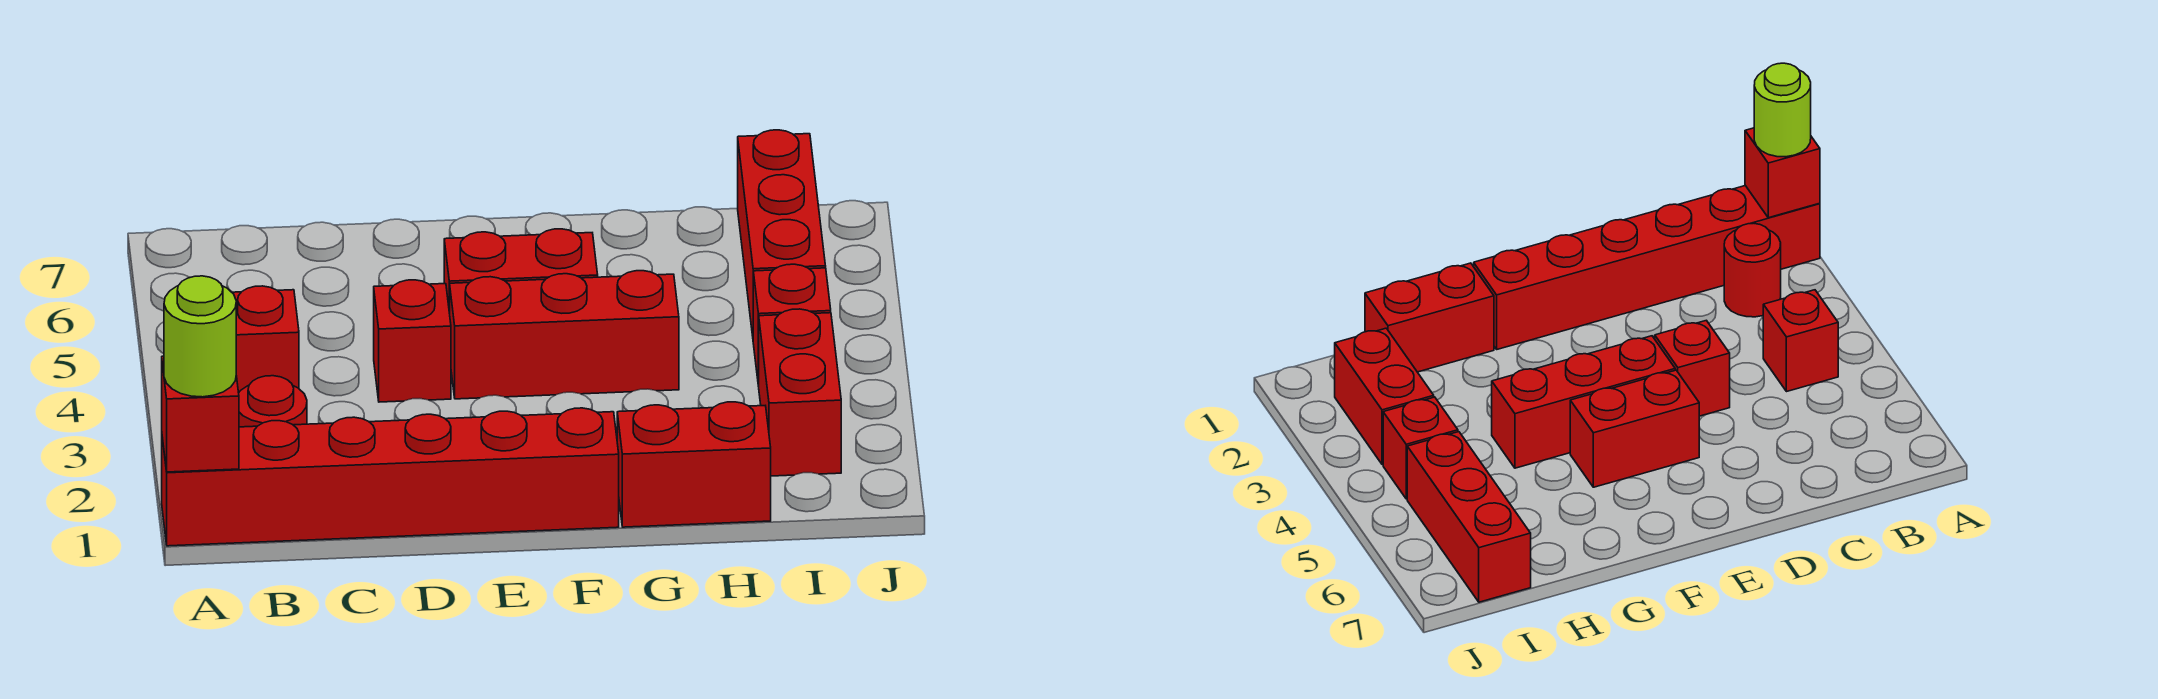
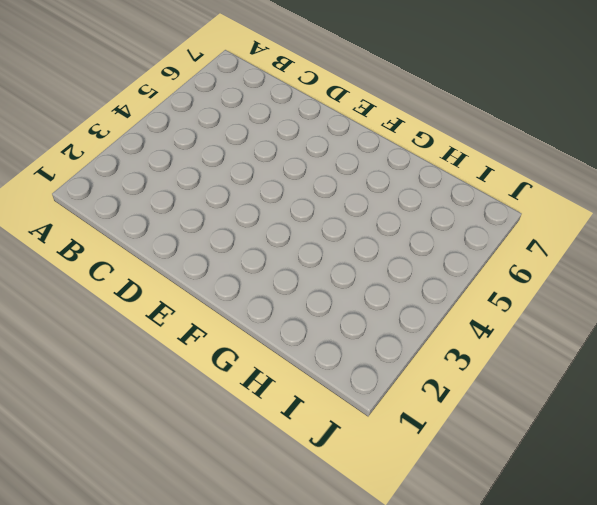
none -> red 1x6 brick [162,408,619,546]
none -> red 1x1 round brick [239,376,307,427]
none -> red 1x1 brick [232,286,299,393]

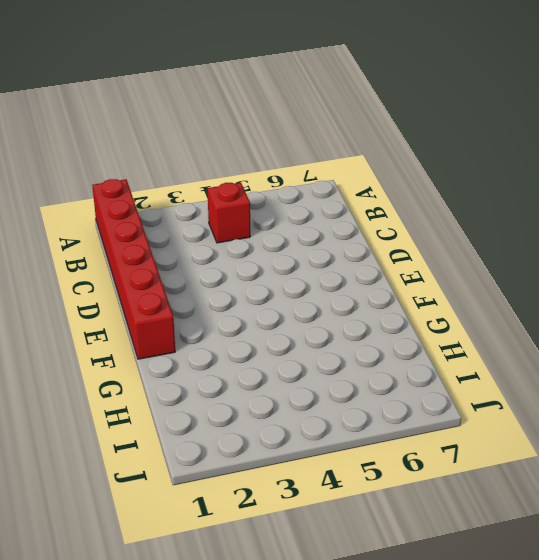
none -> red 1x1 round brick [239,376,307,427]
none -> red 1x1 brick [374,280,451,402]
none -> red 1x3 brick [450,271,679,399]

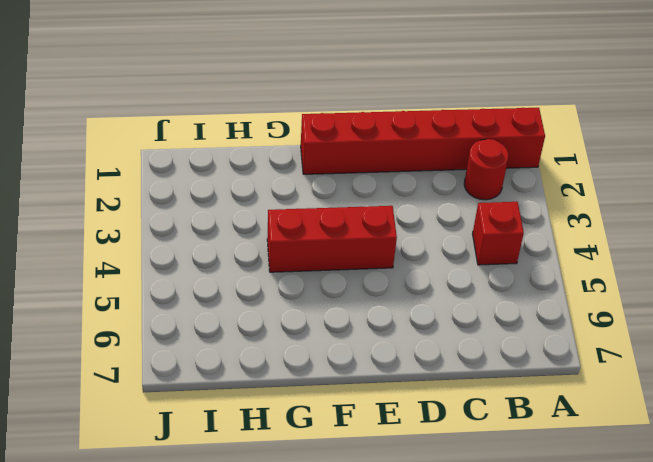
none -> red 1x1 brick [374,280,451,402]
none -> red 1x2 brick [444,229,598,313]
none -> red 1x2 brick [617,402,771,527]

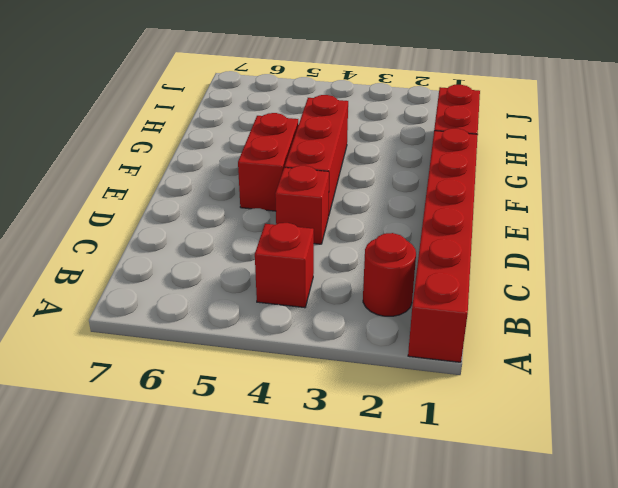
none -> red 1x2 brick [759,309,841,476]
none -> red 1x1 brick [753,264,831,386]
none -> red 1x3 brick [738,130,826,336]

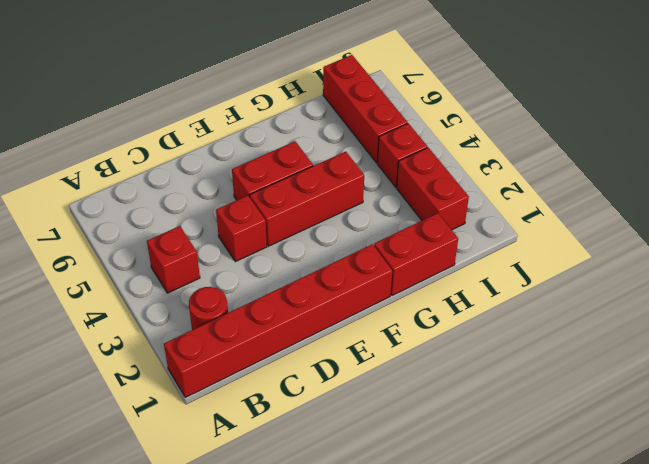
none -> red 1x1 brick [162,356,239,472]
none -> lime 1x1 round brick [164,276,236,397]

